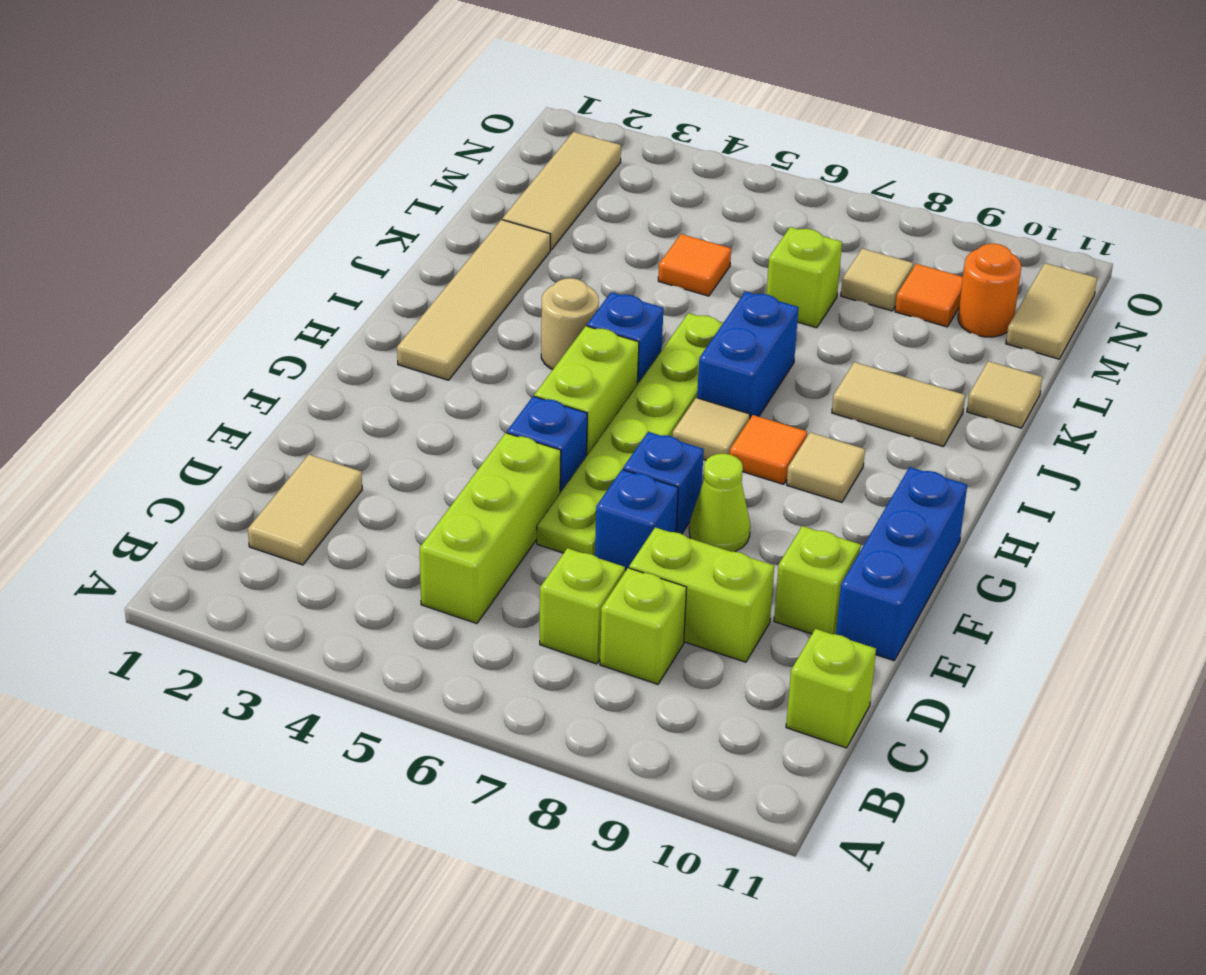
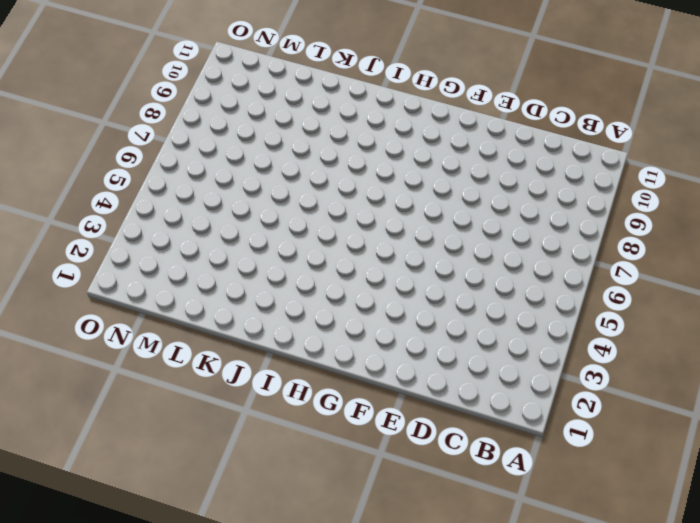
none -> tan 1x2 tile [248,455,362,565]
none -> lime 1x3 brick [420,433,561,623]
none -> lime 1x1 brick [540,548,625,664]
none -> lime 1x1 brick [600,568,687,684]

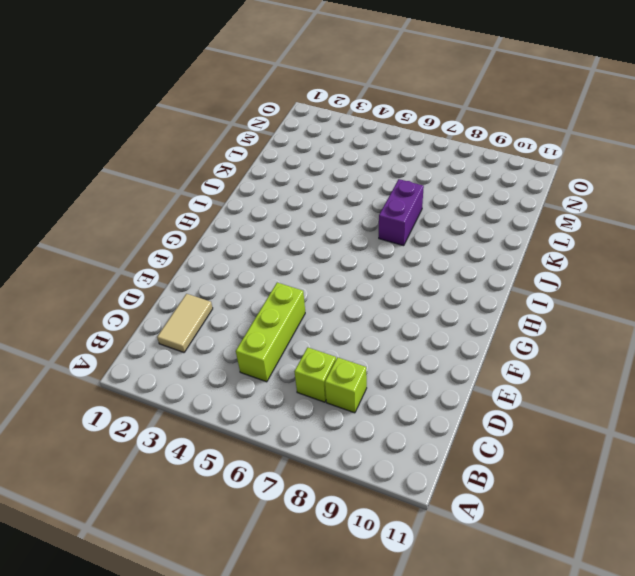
purple 1x2 brick [379,179,424,246] -> blue 1x2 brick [697,292,799,418]
none -> lime 1x1 brick [786,629,876,748]
none -> lime 1x2 brick [629,527,774,662]
none -> lime 1x6 plate [537,313,723,556]
none -> blue 1x1 brick [595,469,678,572]

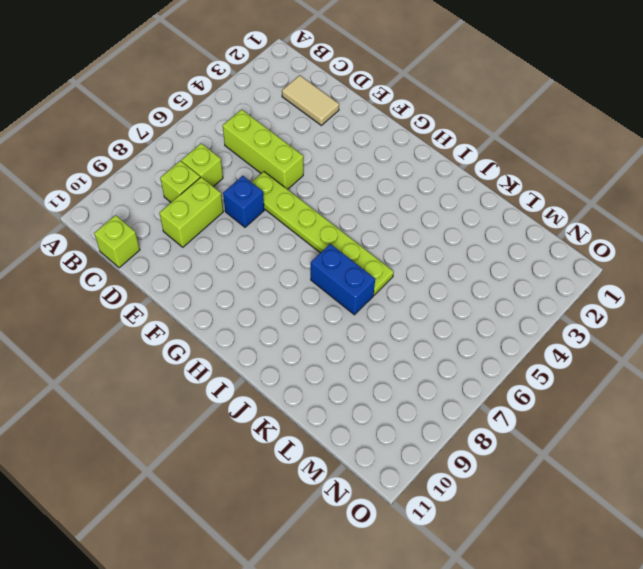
none -> lime 1x1 brick [774,526,861,634]
none -> blue 1x3 brick [836,467,967,661]
none -> blue 1x1 brick [507,396,587,493]
none -> blue 1x1 brick [623,432,704,534]

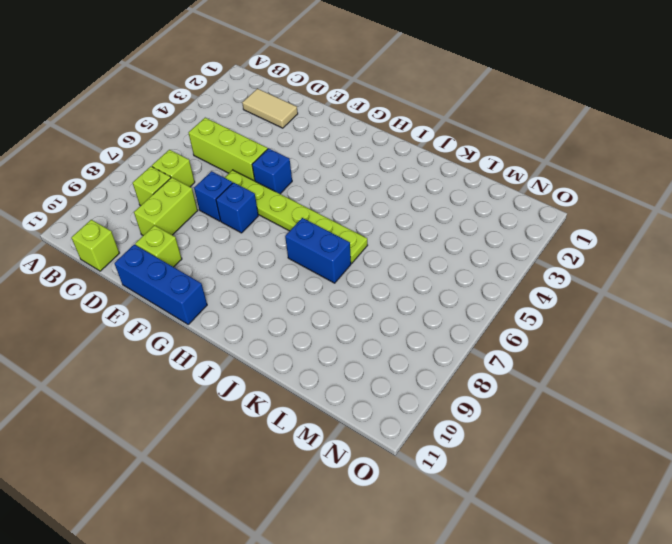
none -> lime 1x1 cone [689,454,750,552]
none -> lime 1x2 brick [534,326,639,455]
none -> tan 1x4 tile [397,220,550,380]
none -> tan 1x1 tile [673,398,750,460]

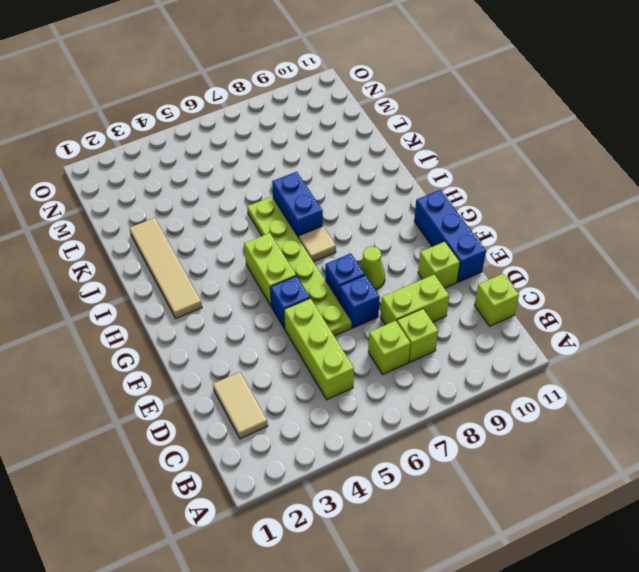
none -> orange 1x1 tile [730,415,807,484]
none -> tan 1x1 tile [787,432,865,502]
none -> tan 1x1 round brick [541,278,599,369]
none -> blue 1x1 brick [587,292,663,384]

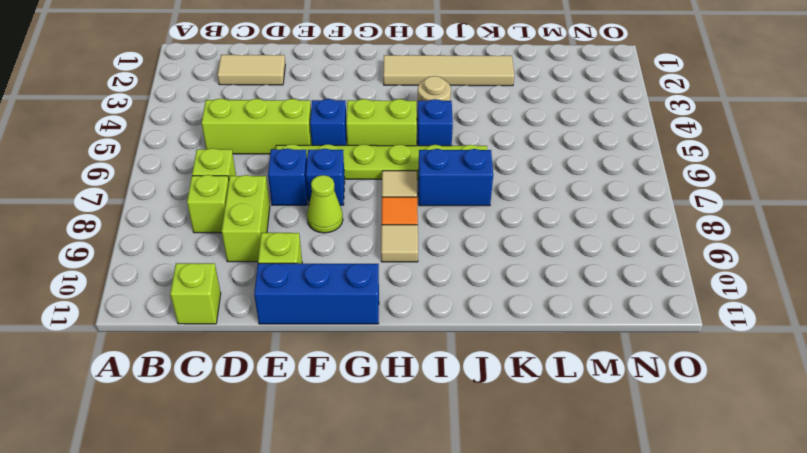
none -> tan 1x2 tile [832,362,965,447]
none -> tan 1x1 tile [967,361,1043,428]
none -> tan 1x3 tile [502,132,621,250]
none -> orange 1x1 tile [658,234,731,296]

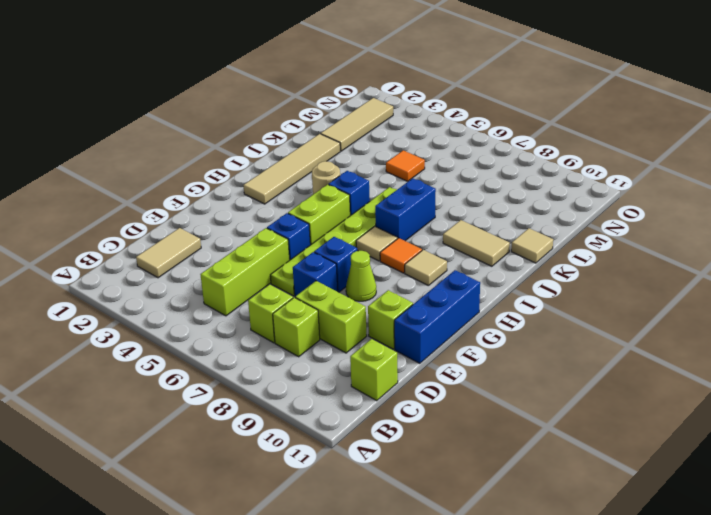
none -> lime 1x1 brick [767,227,842,328]
none -> tan 1x1 tile [841,248,913,311]
none -> orange 1x1 tile [895,264,963,327]
none -> orange 1x1 round brick [958,244,1021,337]

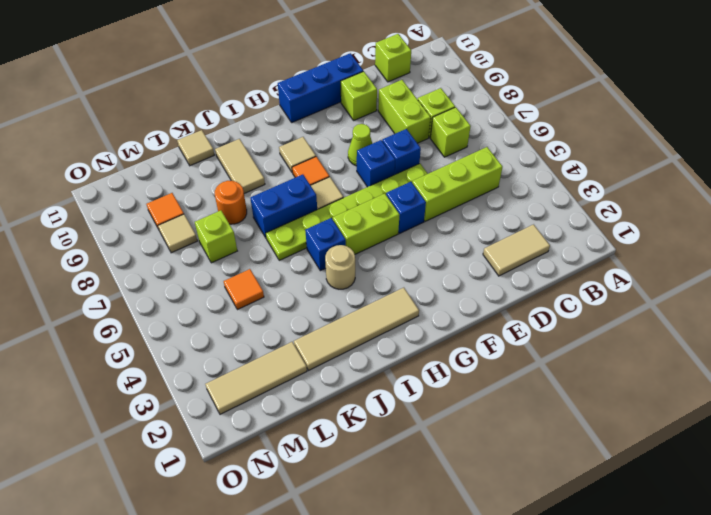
orange 1x1 round brick [215,181,247,224] -> orange 1x1 round brick moved to [958,244,1021,337]
none -> tan 1x2 tile [1006,263,1097,359]

